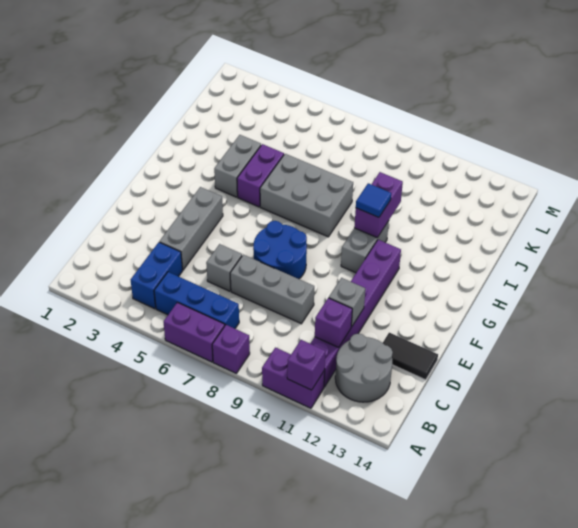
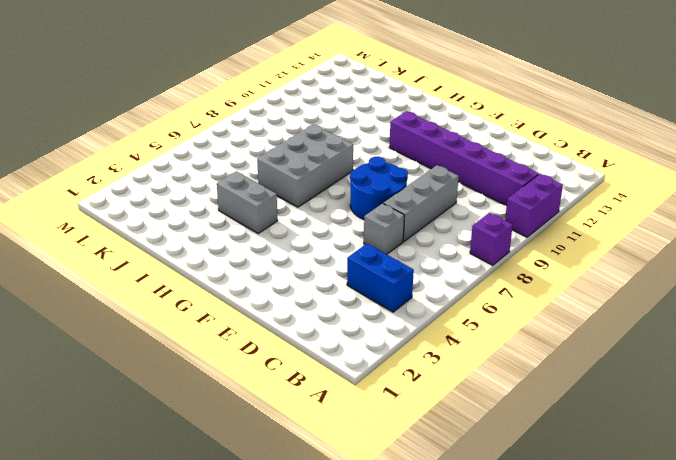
none -> purple 1x2 brick [164,302,225,362]
none -> blue 1x3 brick [154,272,239,329]
none -> grey 2x2 round brick [335,334,393,402]

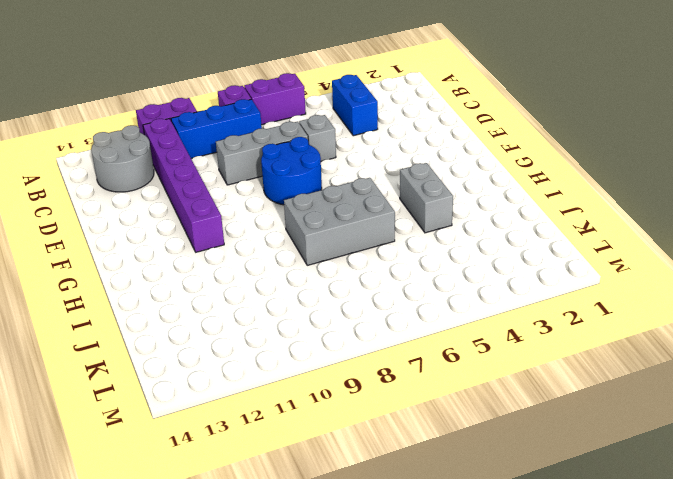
blue 1x3 brick [171,99,262,158] -> blue 1x3 brick moved to [154,272,239,329]
none -> grey 1x3 brick [159,187,223,270]
none -> black 1x2 tile [383,333,438,380]
none -> grey 1x2 brick [341,221,389,273]

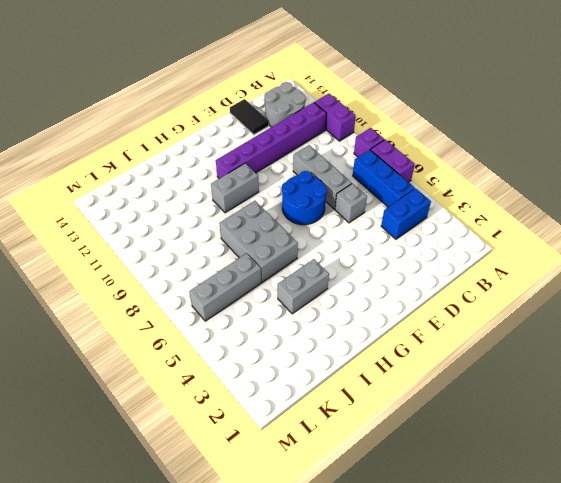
grey 1x3 brick [189,253,261,321] -> grey 1x3 brick moved to [159,187,223,270]
none -> purple 1x2 brick [237,144,284,207]
none -> purple 1x1 brick [287,340,325,390]
none -> purple 1x1 brick [315,298,352,347]

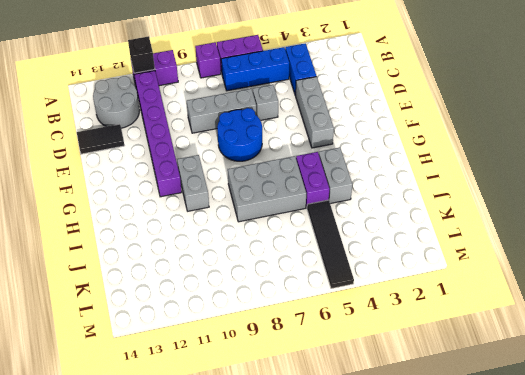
black 1x1 brick [128,36,155,73] -> purple 1x1 brick [287,340,325,390]
black 1x4 tile [307,200,354,289] -> none
none -> purple 1x1 brick [315,298,352,347]
none -> grey 1x1 brick [329,278,365,327]
none -> purple 1x2 brick [354,172,403,237]

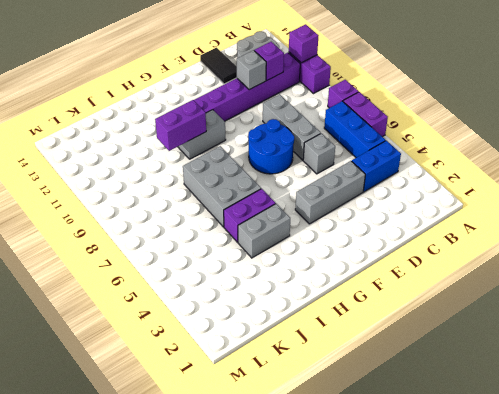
none -> blue 1x1 tile [356,183,391,217]

